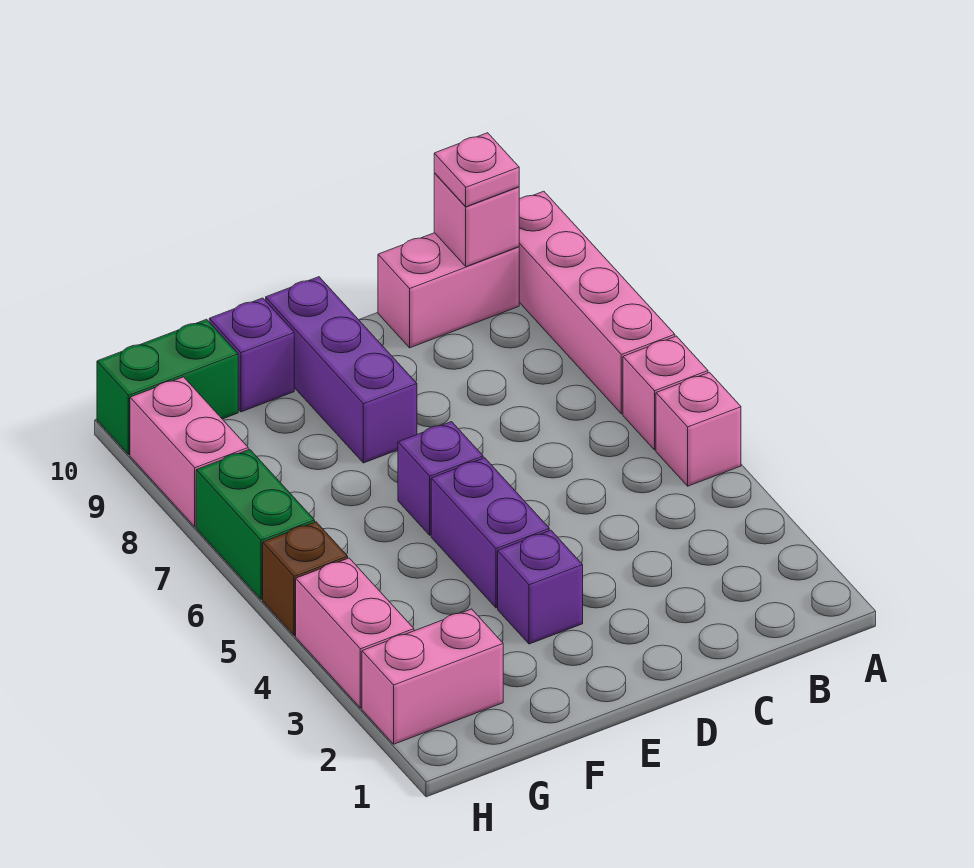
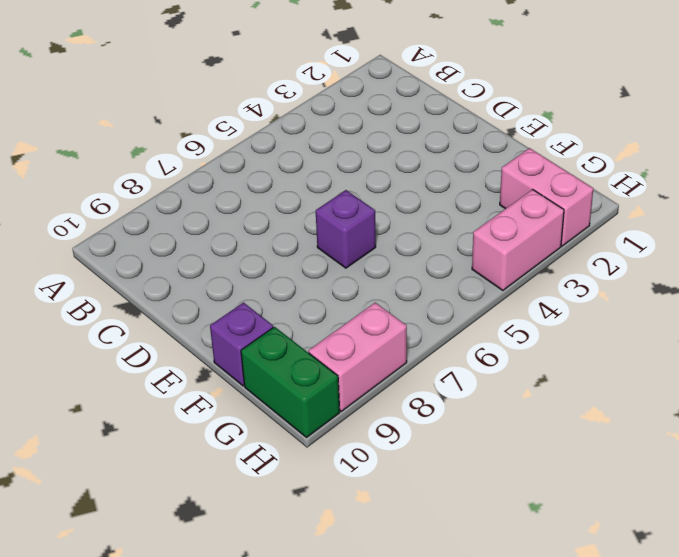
none -> pink 1x1 brick [656,372,741,486]
none -> pink 1x1 brick [623,336,708,450]
none -> pink 1x4 brick [519,191,675,414]

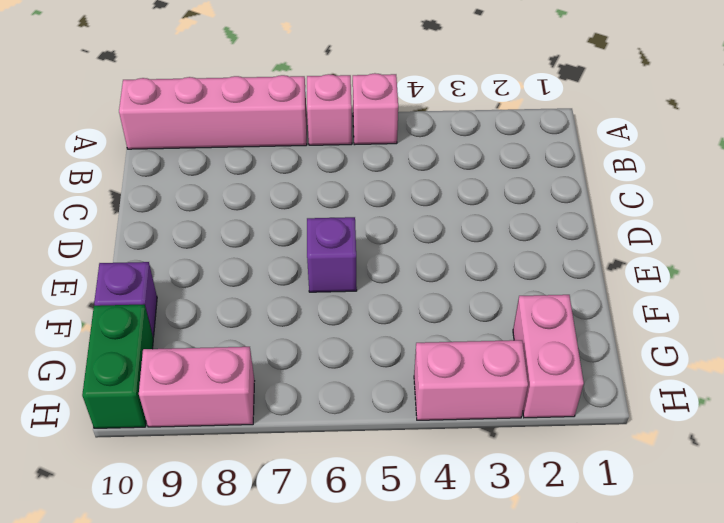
none -> pink 1x2 brick [378,233,519,348]
none -> purple 1x1 brick [498,530,583,644]
none -> purple 1x2 brick [431,458,549,608]

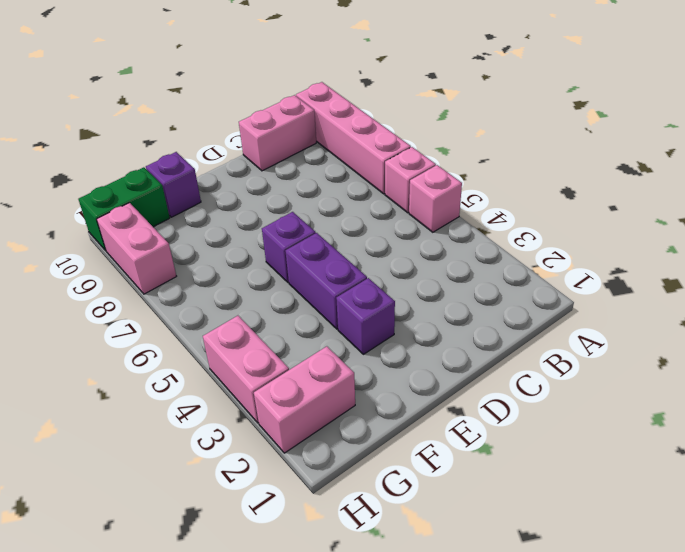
none -> purple 1x3 brick [266,277,417,463]
none -> brown 1x1 brick [263,522,348,636]
none -> green 1x2 brick [196,449,315,599]

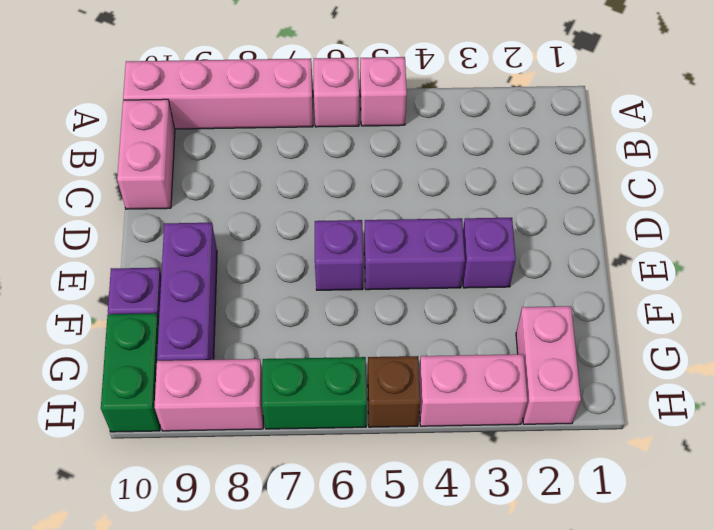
purple 1x3 brick [157,223,217,361] -> purple 1x3 brick turned to [266,277,417,463]
none -> pink 1x1 brick [434,173,519,266]
none -> pink 1x1 plate [434,133,519,207]

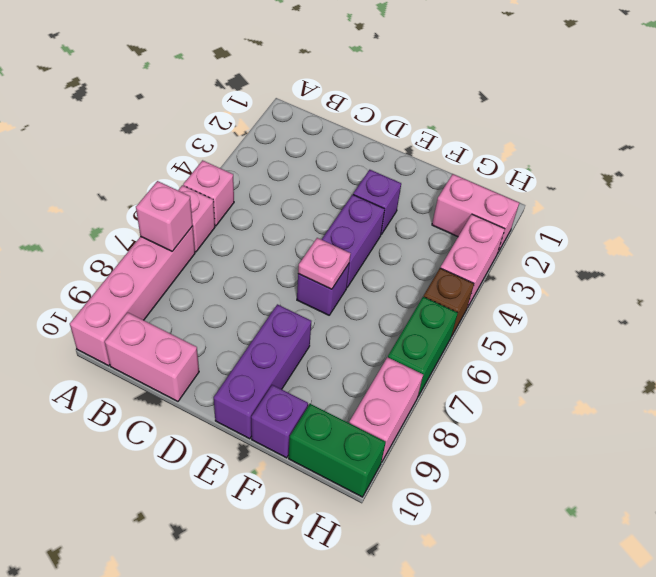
pink 1x1 brick [136,181,193,251] -> pink 1x1 brick moved to [434,173,519,266]
pink 1x1 plate [298,238,351,289] -> pink 1x1 plate moved to [434,133,519,207]

